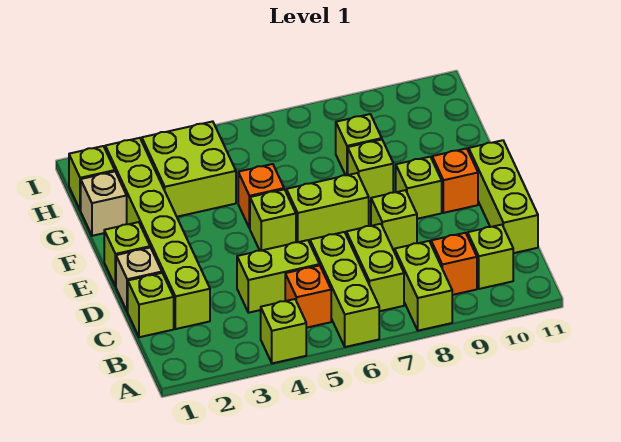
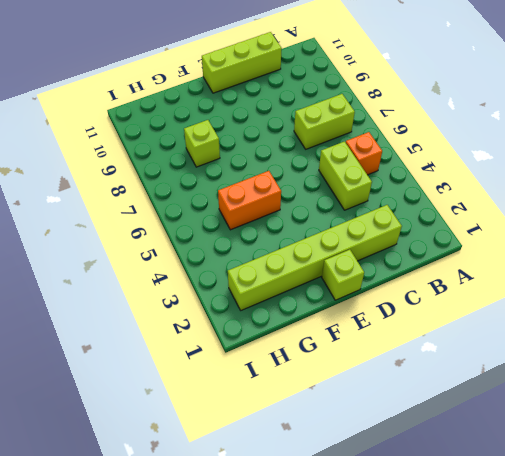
orange 1x2 brick [218,171,281,230] -> orange 1x1 brick [238,164,284,228]
none -> lime 1x1 brick [261,299,306,363]
none -> lime 1x3 brick [310,232,379,347]
none -> lime 1x2 brick [395,241,452,331]

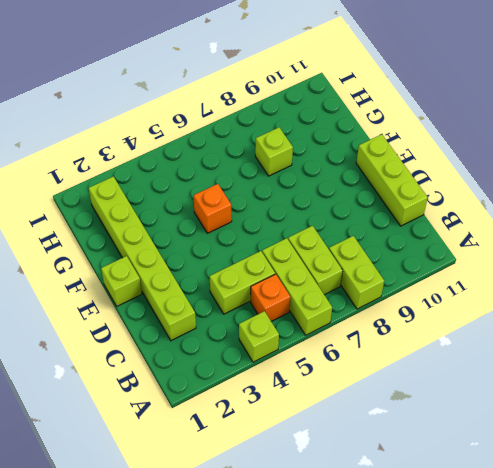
none -> orange 1x1 brick [431,233,477,295]
none -> lime 1x1 brick [468,225,513,289]
none -> lime 1x1 brick [128,273,174,337]

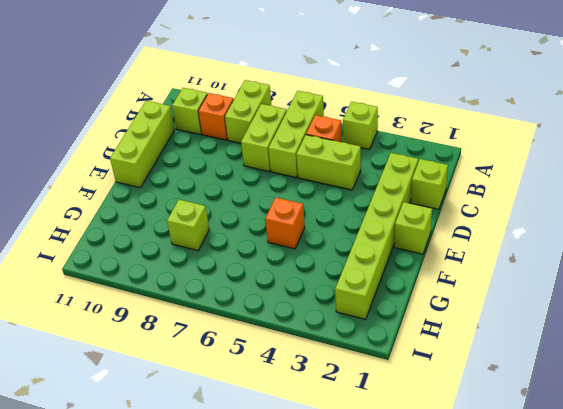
none -> tan 1x1 brick [116,248,162,312]
none -> lime 1x1 brick [371,190,417,252]
none -> lime 1x1 brick [250,189,296,251]

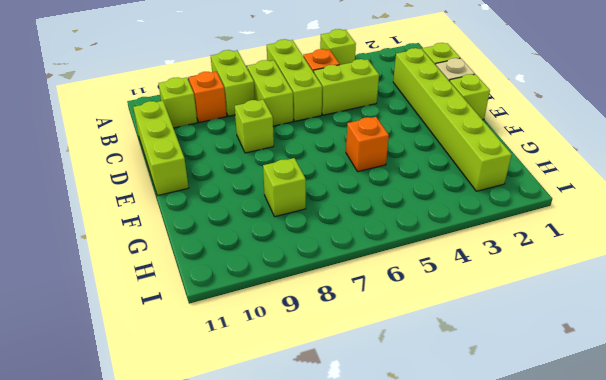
none -> lime 1x1 brick [250,189,296,251]
none -> lime 1x2 brick [286,173,369,243]
none -> lime 1x1 brick [396,157,442,219]

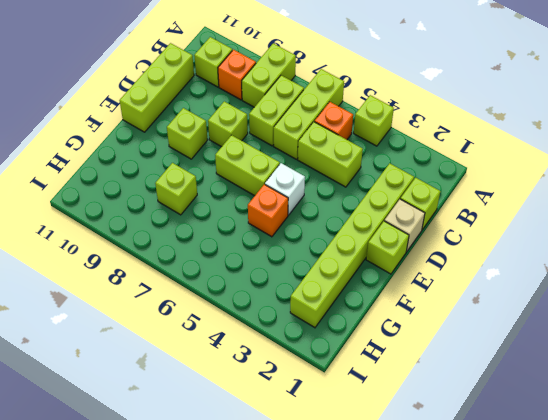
white 1x1 brick [265,163,305,215] -> lime 1x1 brick [250,189,296,251]
none -> orange 1x1 brick [432,148,478,213]
none -> lime 1x1 brick [348,140,393,202]
none -> tan 1x1 brick [81,171,127,236]

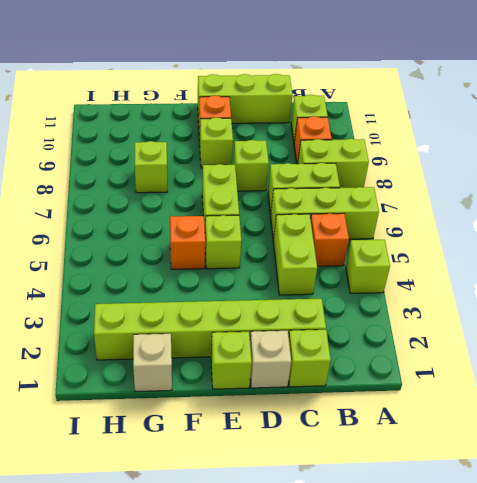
none -> lime 1x1 brick [348,140,393,202]
none -> lime 2x2 brick [142,121,236,217]
none -> lime 1x1 brick [69,146,115,210]

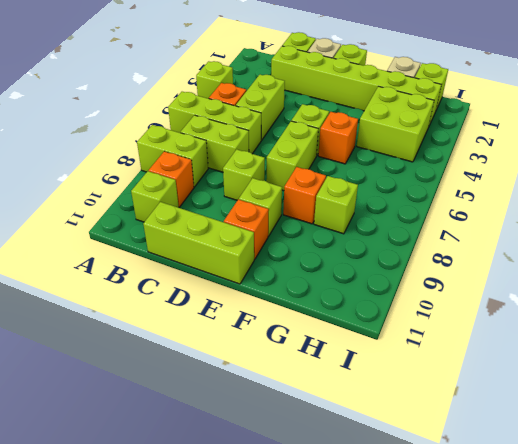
orange 1x1 brick [283,167,326,224] -> lime 1x1 brick [348,140,393,202]

